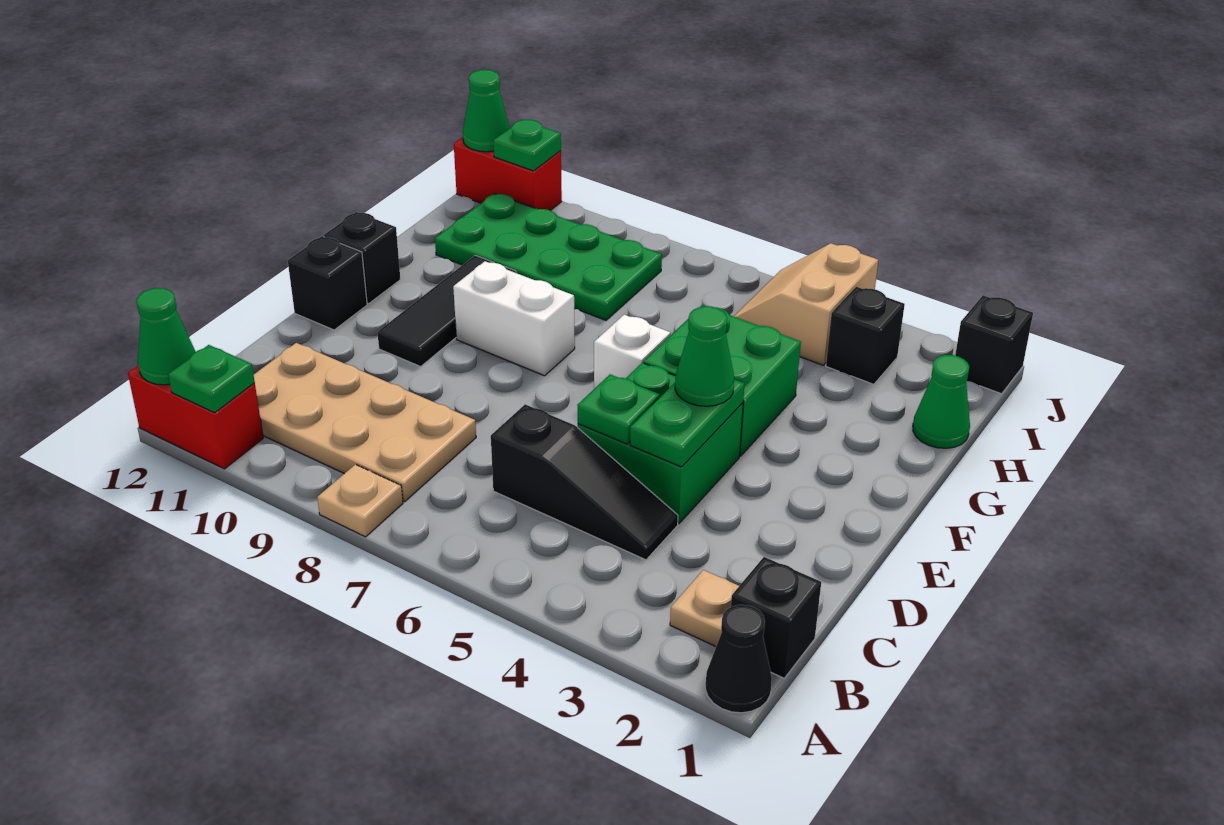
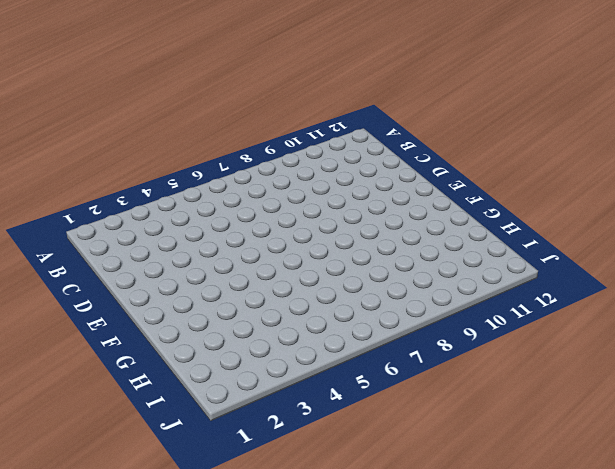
none -> black 1x1 cone [705,605,772,713]
none -> tan 1x1 plate [317,464,403,537]
none -> red 1x2 brick [128,366,263,469]

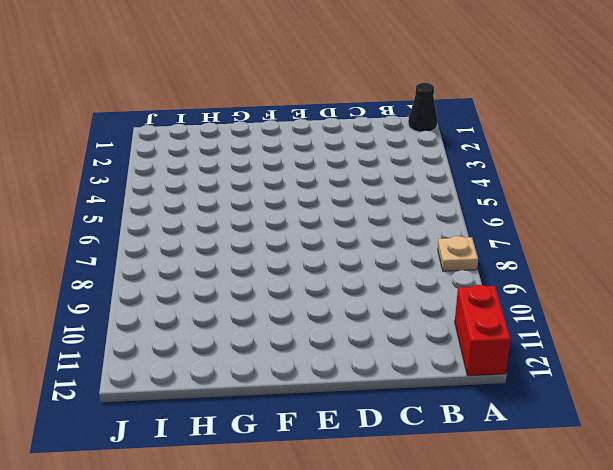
none -> black 1x1 brick [731,557,821,678]
none -> tan 1x1 plate [670,570,739,647]
none -> tan 2x4 plate [254,343,476,501]

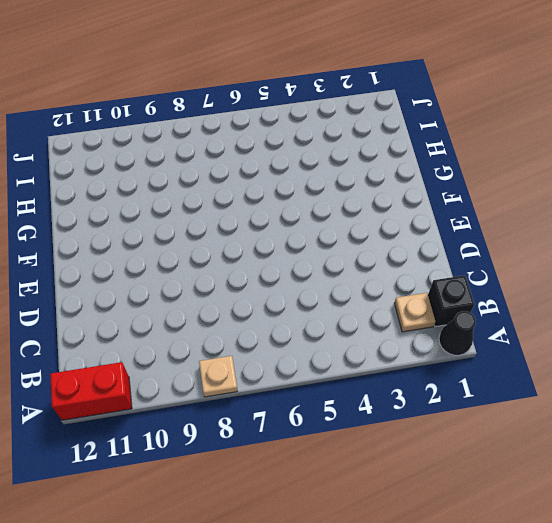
none -> tan 2x4 plate [254,343,476,501]
none -> black 1x3 slope [491,404,678,560]
none -> green 2x2 brick [578,363,743,524]

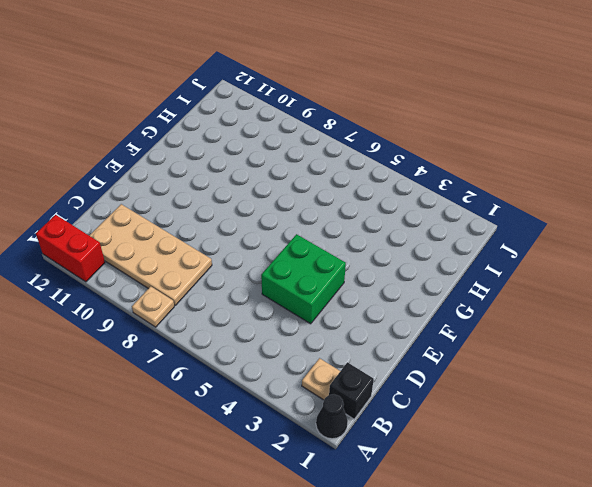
none -> black 1x3 slope [491,404,678,560]
none -> black 1x3 tile [377,255,516,367]
none -> black 1x1 brick [288,236,367,330]

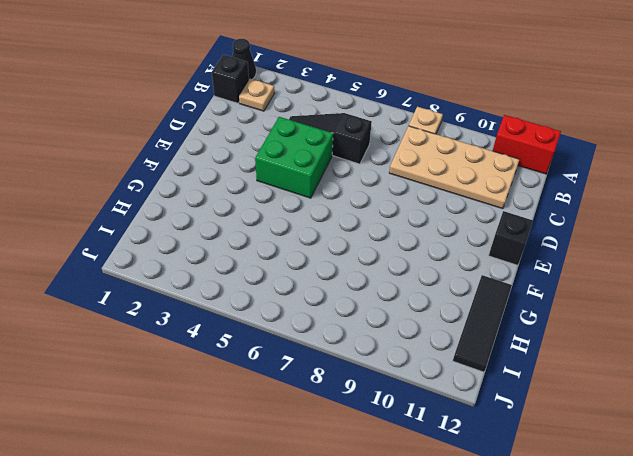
black 1x3 tile [453,275,512,372] -> black 1x3 tile moved to [377,255,516,367]
none -> green 2x2 brick [644,305,801,456]
none -> white 1x1 brick [594,315,671,389]
none -> white 1x2 brick [453,261,575,376]

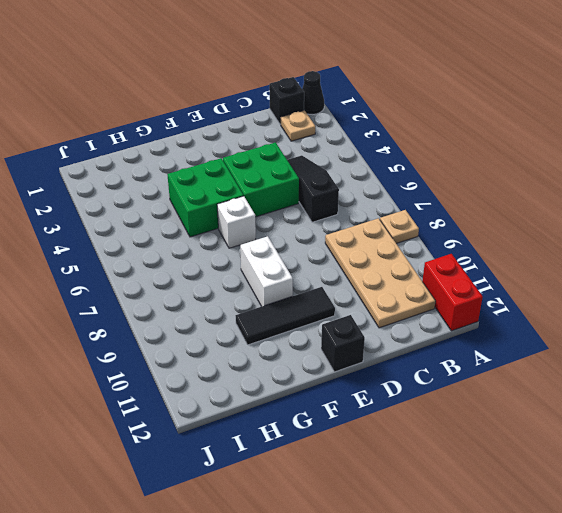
none -> black 1x1 brick [324,212,400,304]
none -> green 1x1 cone [913,355,970,448]
none -> green 2x4 plate [435,194,662,320]

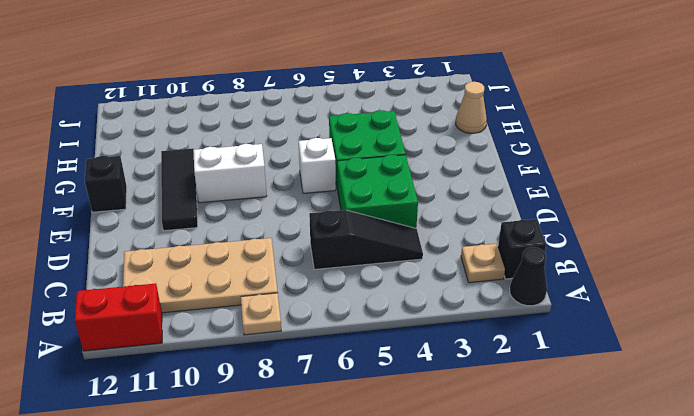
tan 1x1 cone [456,82,487,133] -> green 1x1 cone [913,355,970,448]
none -> black 1x1 brick [288,236,367,330]
none -> green 2x4 plate [435,194,662,320]
none -> black 1x1 brick [826,287,905,384]

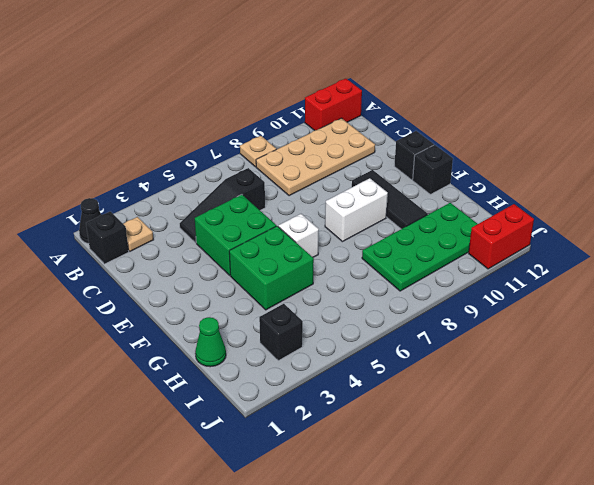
none -> tan 2x2 slope [734,243,878,365]
none -> black 1x1 brick [955,295,1033,394]
none -> green 1x1 plate [168,345,255,413]

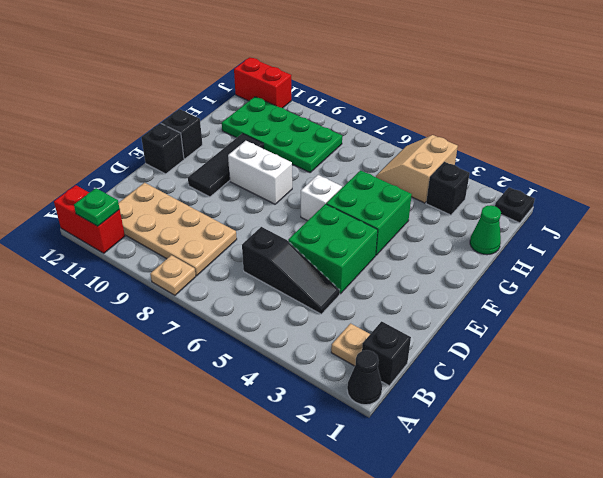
black 1x1 plate [495,187,535,223] -> black 1x1 brick [955,295,1033,394]
none -> green 1x1 cone [137,288,196,385]
none -> green 1x2 plate [630,379,745,467]
none -> green 1x1 plate [577,374,660,444]

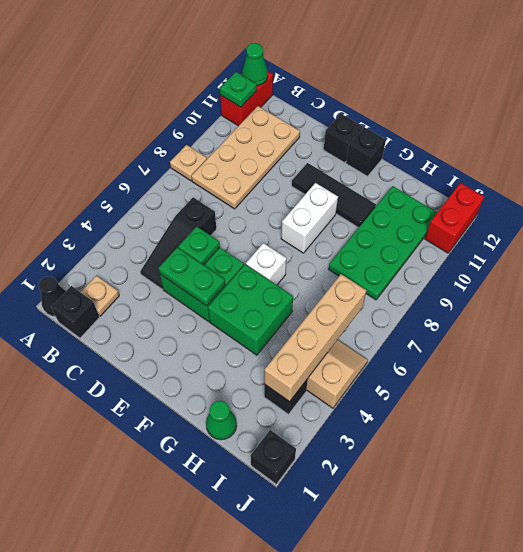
tan 1x4 brick [264,274,367,402] -> none
none -> green 1x1 plate [493,120,561,171]
none -> green 1x1 cone [463,70,510,152]
none -> green 1x1 cone [675,306,734,406]

